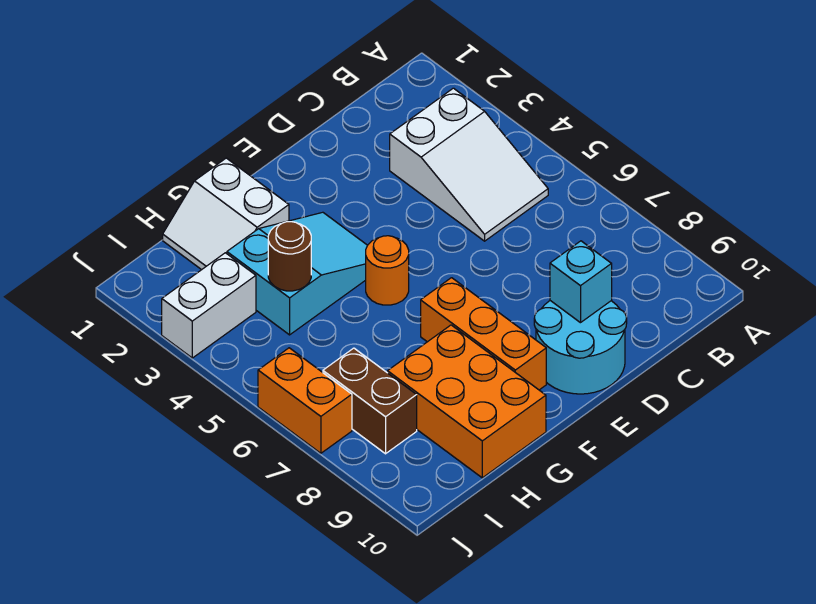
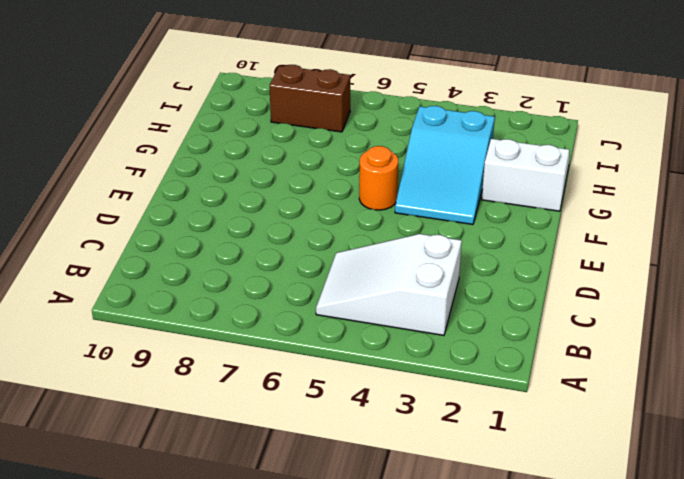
none -> cyan 2x2 round brick [534,301,627,394]
none -> orange 1x3 brick [421,278,546,390]
none -> orange 2x3 brick [388,325,546,478]

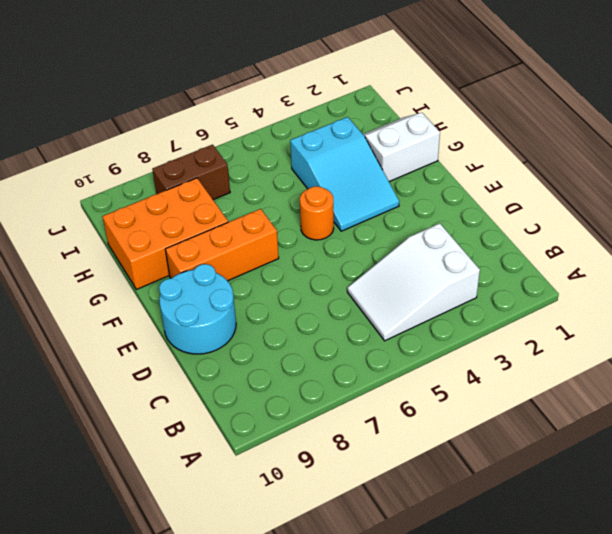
none -> white 1x2 brick [162,253,256,358]
none -> orange 1x2 brick [258,348,352,453]
none -> cyan 1x1 brick [550,241,612,323]

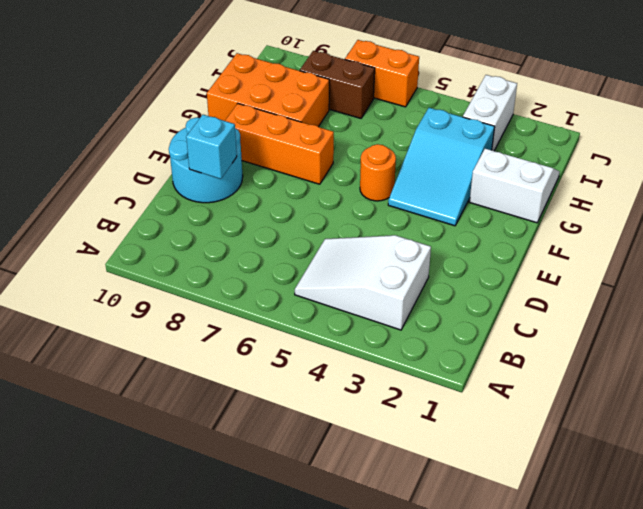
none -> brown 1x1 round brick [268,222,311,291]

